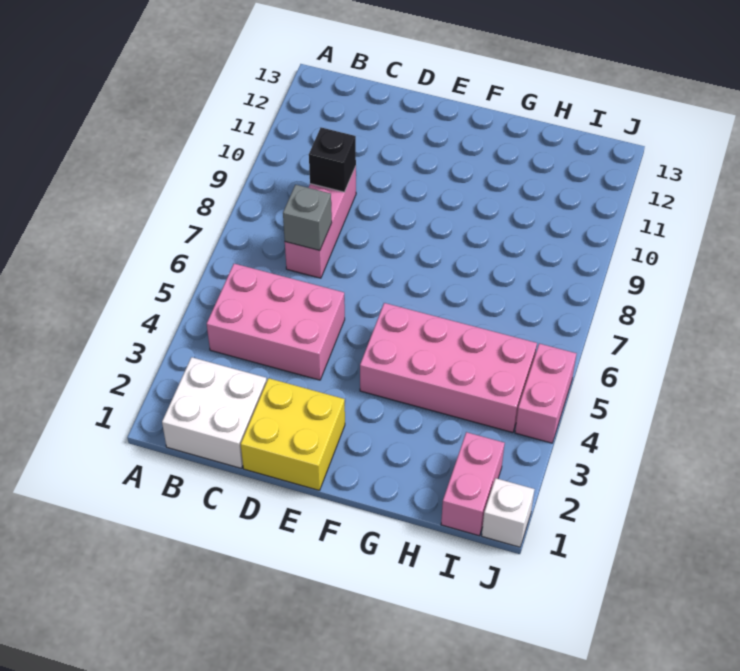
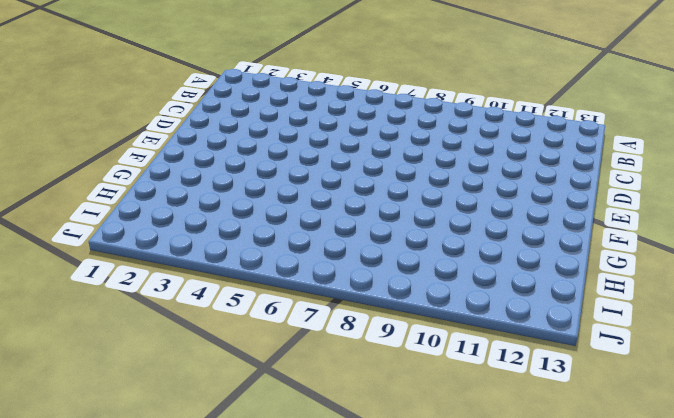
none -> white 2x2 brick [162,357,267,468]
none -> pink 2x3 brick [207,264,345,380]

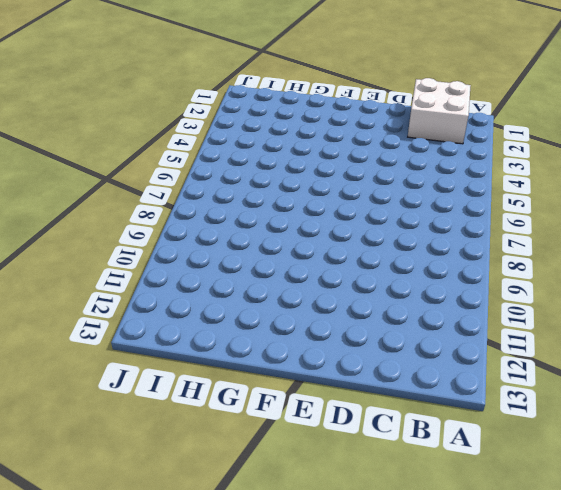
none -> pink 2x3 brick [207,264,345,380]
none -> pink 1x3 brick [285,166,356,278]

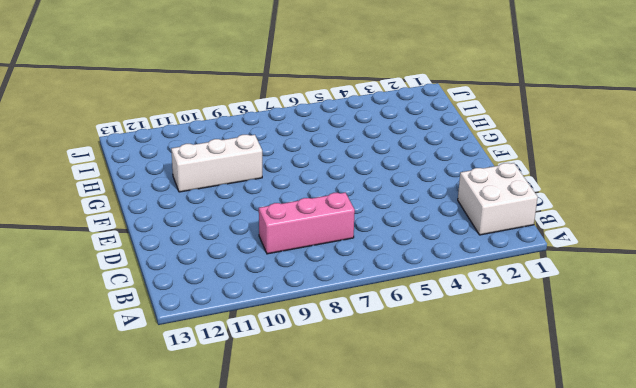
white 1x3 brick [171,135,262,192] -> none
none -> pink 2x3 brick [207,264,345,380]
none -> yellow 2x2 brick [241,378,345,490]

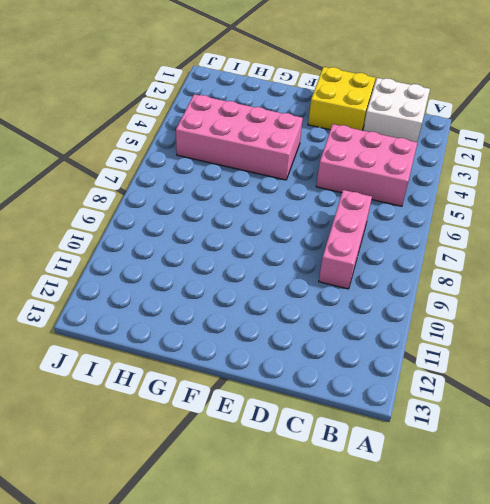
none -> pink 1x2 brick [441,432,505,536]
none -> white 1x1 brick [482,478,535,547]

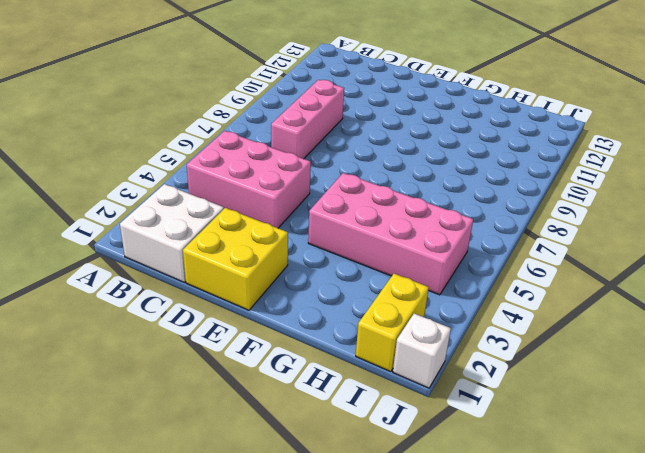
yellow 1x2 brick [356,274,429,372] -> pink 1x2 brick [441,432,505,536]
none -> pink 1x2 brick [515,344,577,443]
none -> grey 1x1 brick [283,185,332,251]

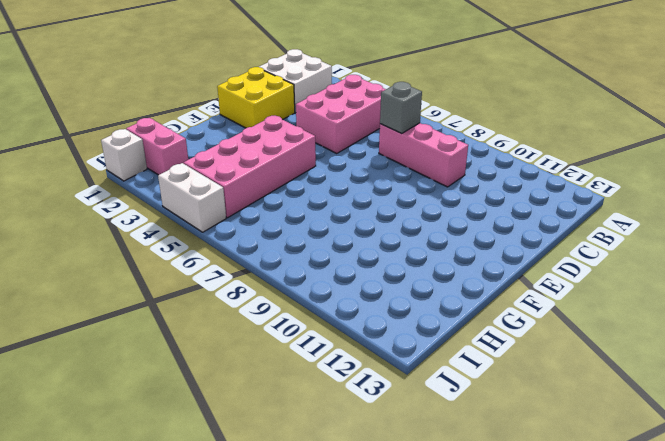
white 1x2 brick [158,163,226,232] -> pink 1x2 brick [515,344,577,443]
none -> black 1x1 brick [309,127,356,192]

